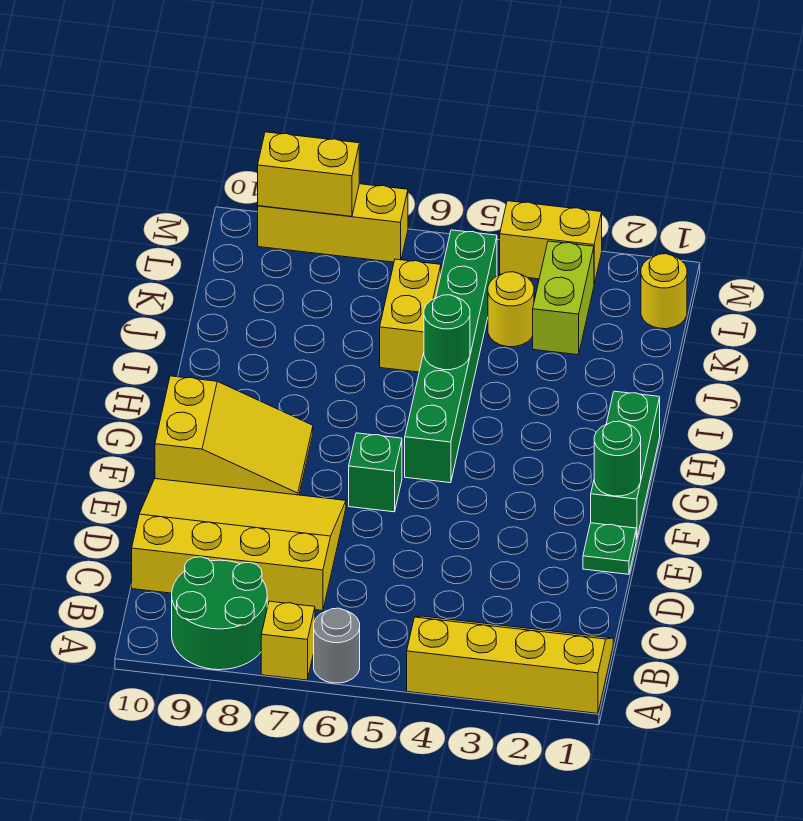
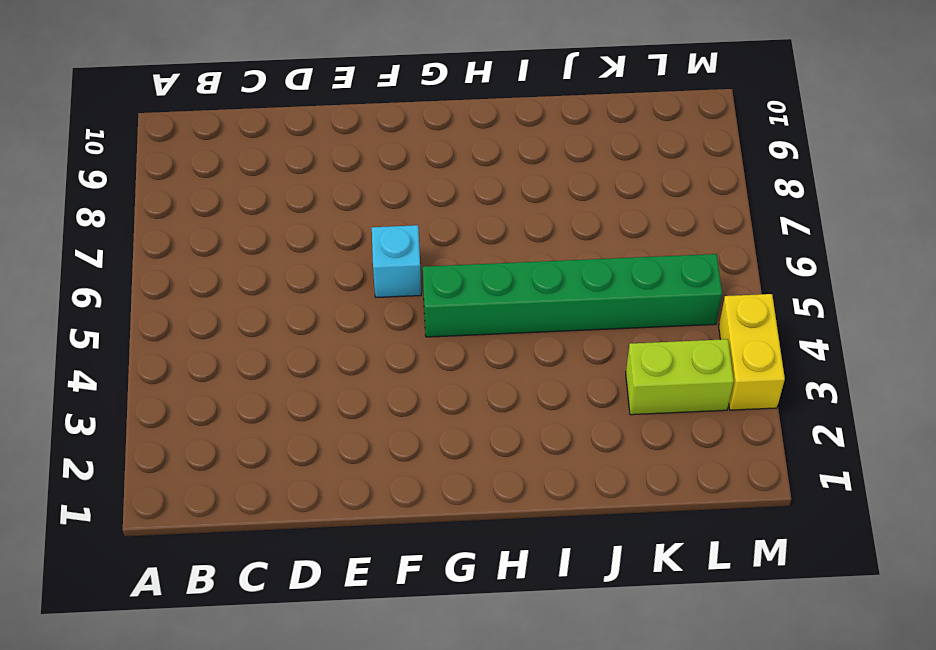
cyan 1x1 brick [372,225,421,297] -> green 1x1 brick [349,433,402,512]
none -> yellow 2x4 slope [407,616,613,713]
none -> grey 1x1 round brick [314,608,360,683]
none -> yellow 1x1 brick [261,601,315,680]

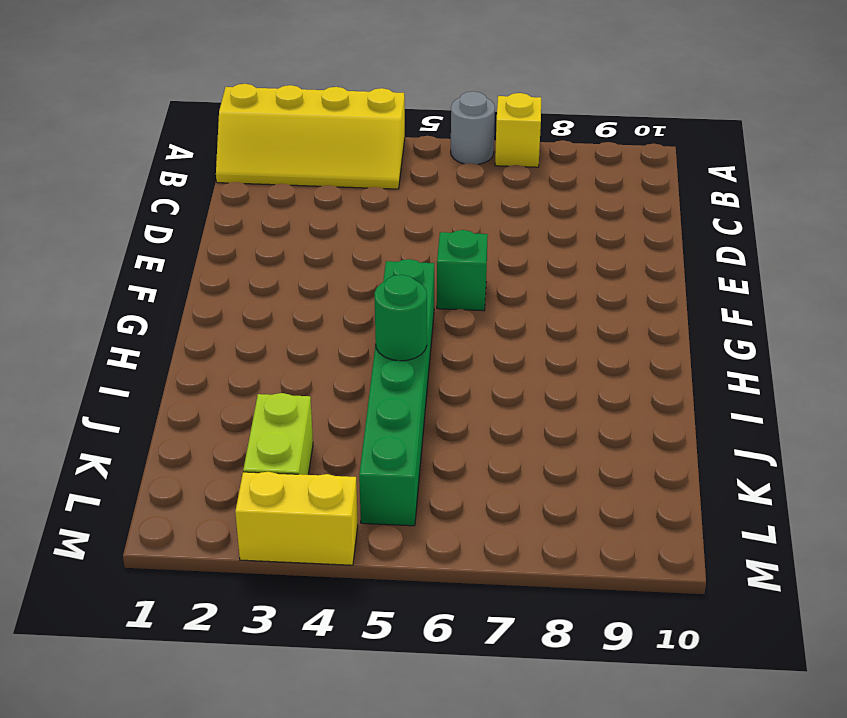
none -> green 2x2 round brick [172,557,267,670]
none -> yellow 3x4 slope [132,479,346,611]
none -> green 1x1 plate [583,523,636,574]

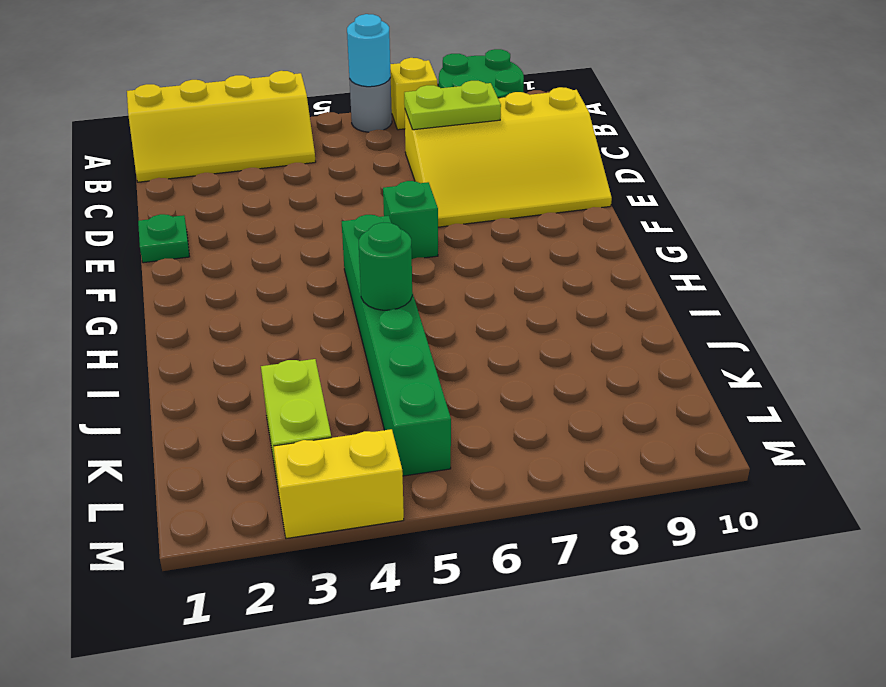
cyan 1x1 round brick [347,14,391,87] -> none
lime 1x2 plate [404,81,501,130] -> none
none -> green 1x3 brick [591,391,660,540]
none -> yellow 2x3 slope [155,376,313,495]
none -> yellow 1x2 brick [380,259,441,372]

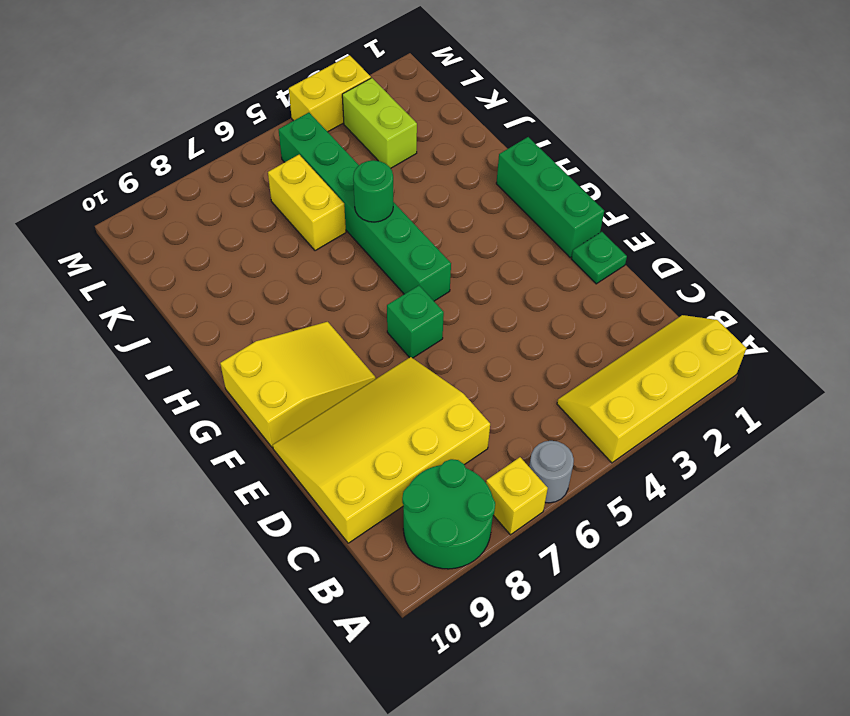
none -> yellow 1x1 round brick [488,272,534,347]
none -> yellow 1x1 round brick [641,254,687,329]
none -> yellow 1x3 brick [258,184,408,262]

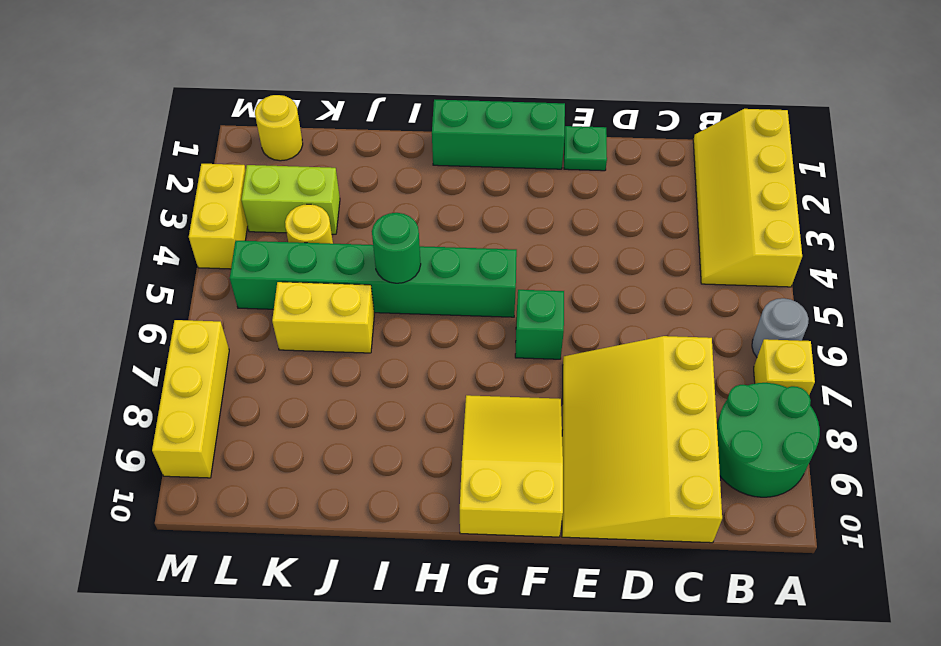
none -> green 1x1 round brick [594,421,641,496]
none -> yellow 1x2 brick [258,132,359,216]

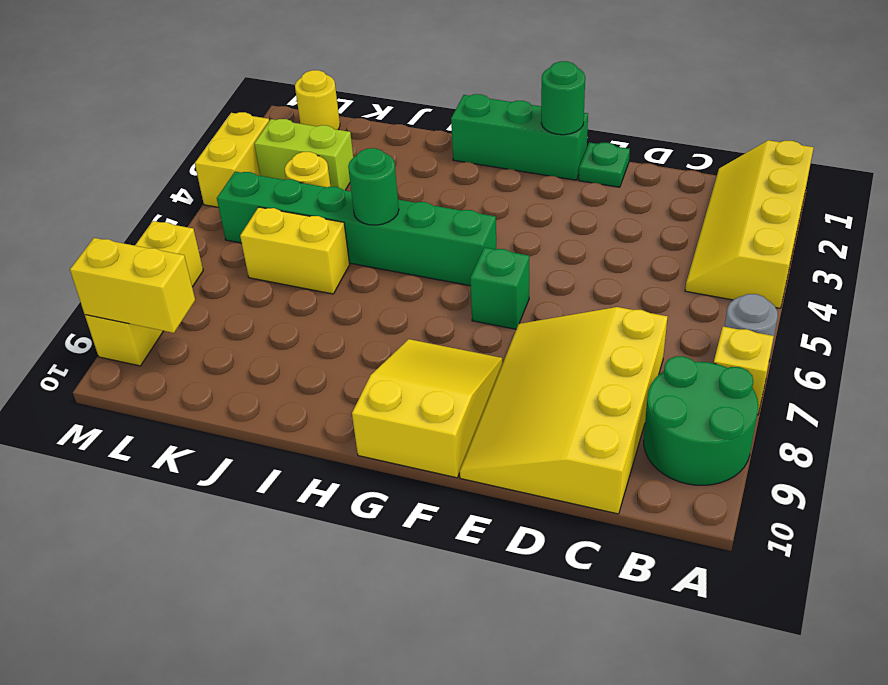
yellow 1x2 brick [70,238,195,333] -> yellow 1x2 brick turned to [258,132,359,216]

